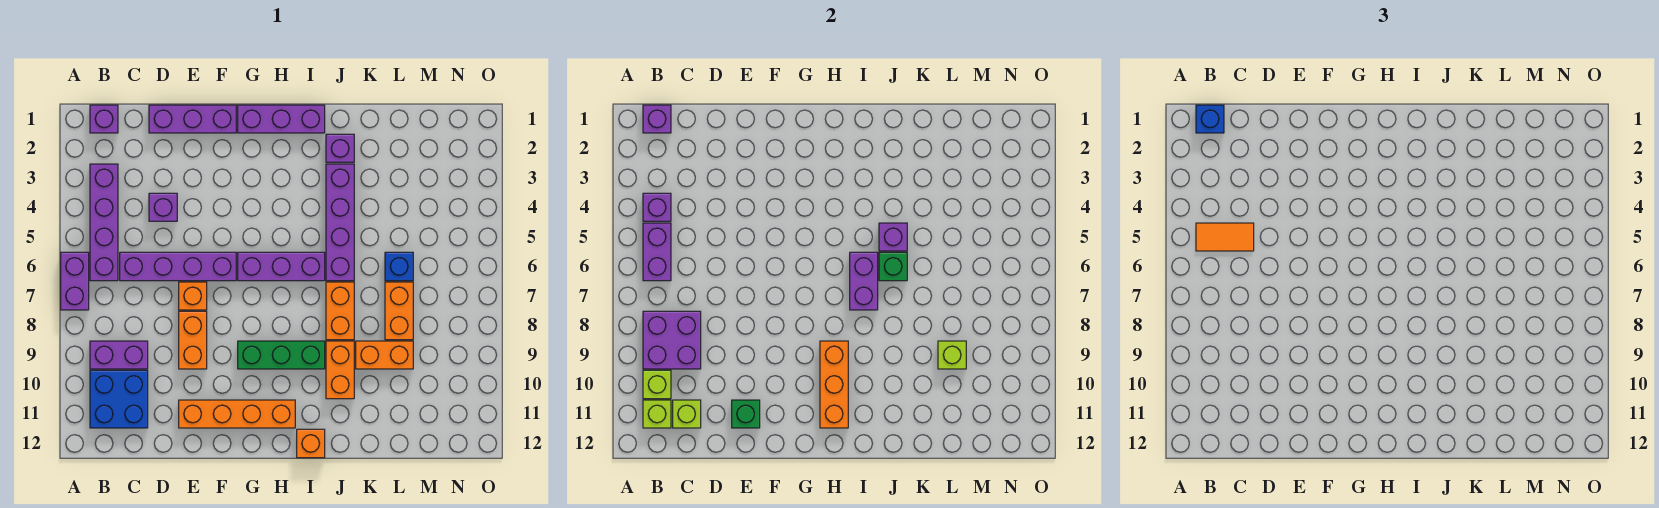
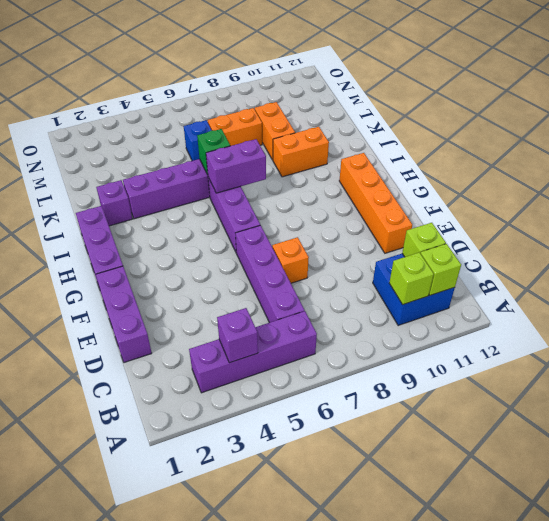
none -> purple 1x2 brick [61,252,89,310]
none -> purple 1x1 brick [90,105,118,133]
none -> purple 1x2 brick [90,341,148,369]
none -> purple 1x1 brick [149,193,177,221]

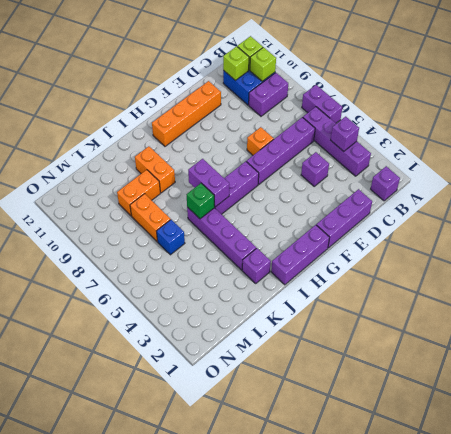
none -> orange 1x2 brick [179,311,207,369]
none -> green 1x3 brick [238,341,325,369]
none -> orange 1x1 brick [297,429,325,458]
none -> orange 1x2 brick [326,282,354,340]

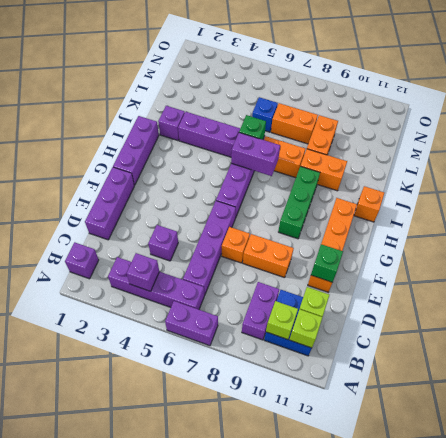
none -> purple 1x1 brick [643,105,671,133]
none -> purple 1x2 brick [643,223,671,281]
none -> purple 2x2 brick [643,311,701,369]
none -> orange 1x3 brick [820,341,848,428]

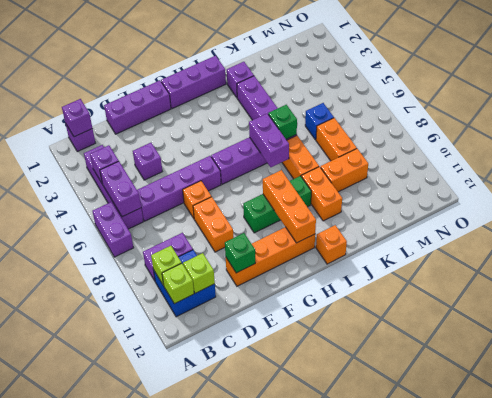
none -> purple 2x2 brick [643,311,701,369]
none -> purple 1x1 brick [879,223,907,251]
none -> lime 1x1 brick [938,341,966,369]
none -> blue 1x1 brick [1196,105,1224,133]

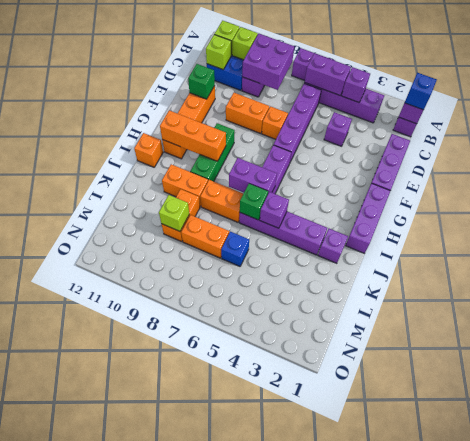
none -> orange 1x2 tile [1196,223,1254,251]

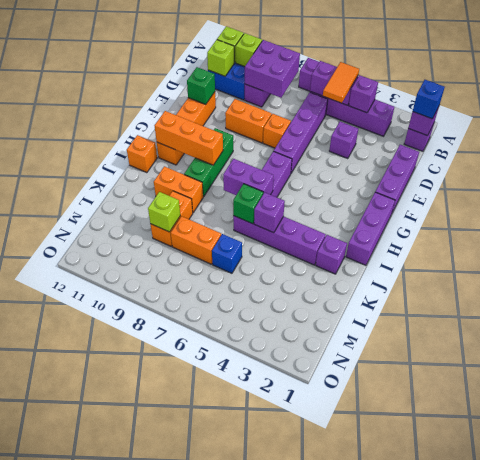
none -> orange 1x2 brick [326,282,354,340]

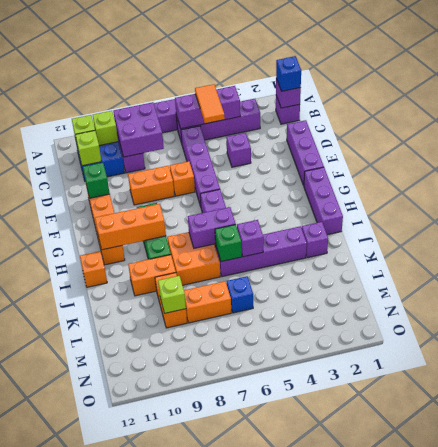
orange 2x2 brick [167,232,221,285] -> orange 1x2 brick [326,282,354,340]

